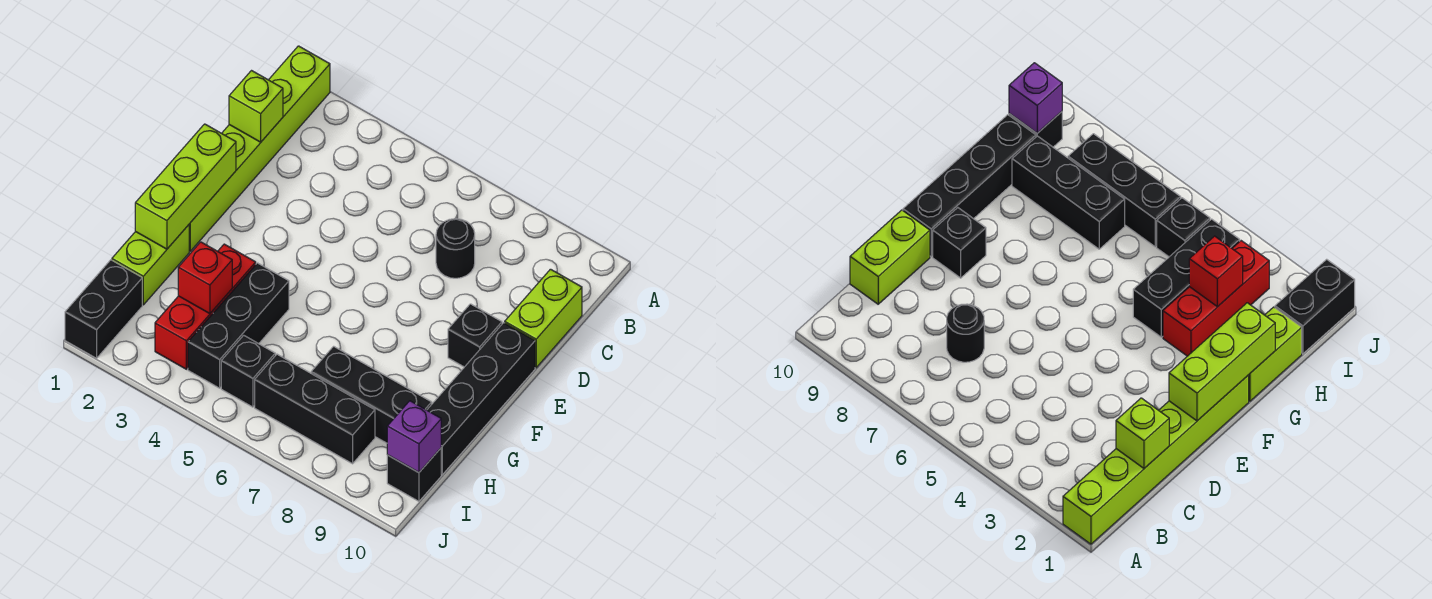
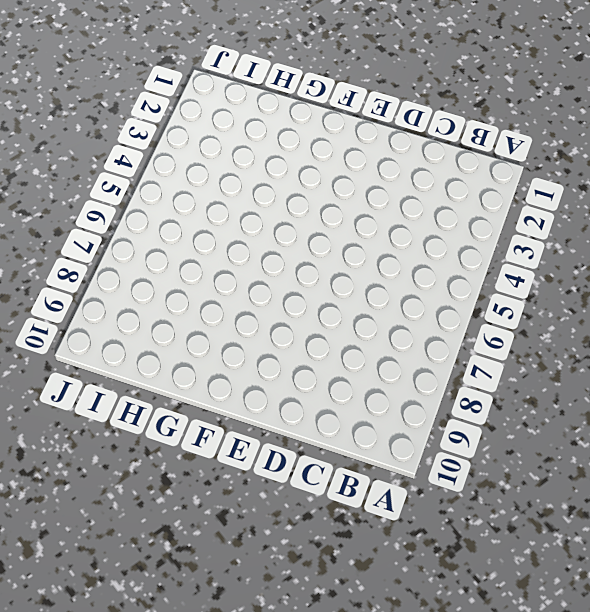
none -> lime 1x6 brick [189,46,330,251]
none -> black 1x1 round brick [436,219,475,278]
none -> lime 1x2 brick [505,269,582,368]

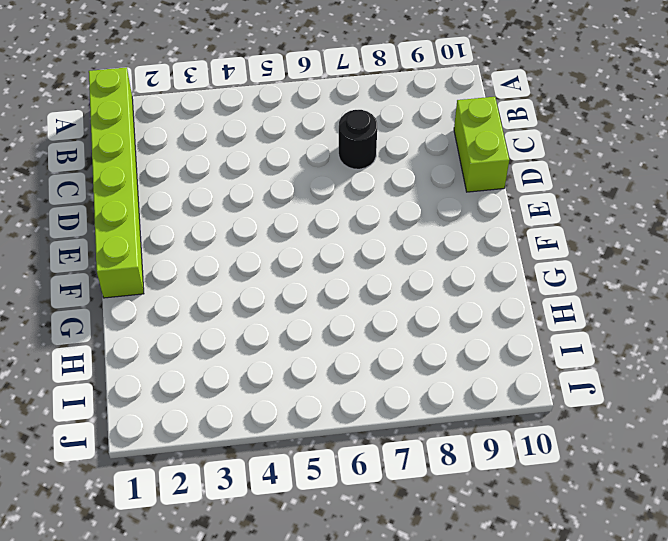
none -> black 1x1 brick [448,304,502,367]
none -> black 1x4 brick [427,323,535,475]
none -> lime 1x2 brick [112,225,189,305]

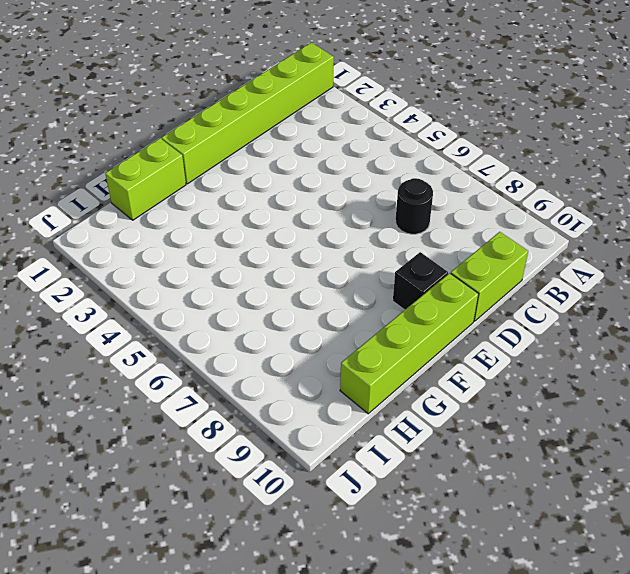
lime 1x4 brick [340,273,478,414] -> black 1x4 brick [427,323,535,475]
none -> red 1x3 brick [155,244,256,369]
none -> black 1x3 brick [188,263,289,388]
none -> black 1x3 brick [311,346,432,443]

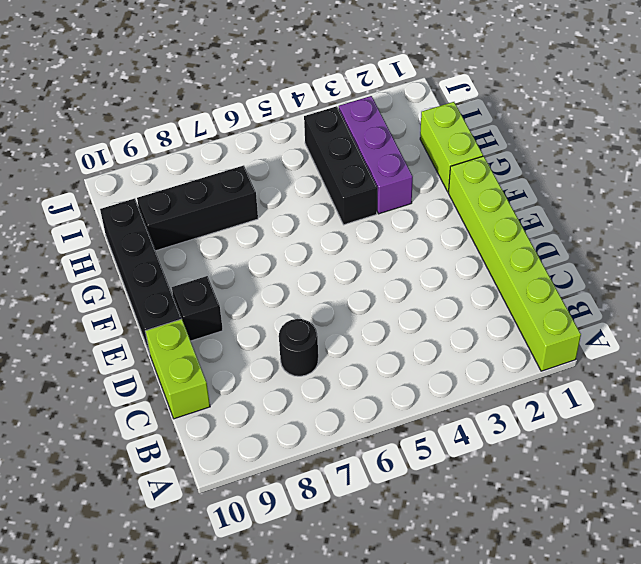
purple 1x3 brick [339,96,413,214] -> red 1x3 brick [155,244,256,369]
none -> black 1x2 brick [65,260,142,358]
none -> black 1x1 brick [221,335,275,407]
none -> black 1x3 brick [255,354,375,464]

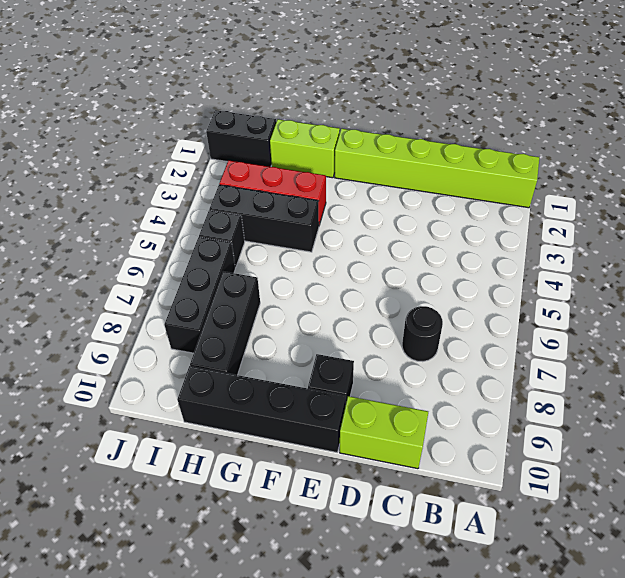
none -> black 1x1 brick [387,448,441,501]
none -> lime 1x1 brick [229,71,283,142]
none -> lime 1x3 brick [135,124,236,249]

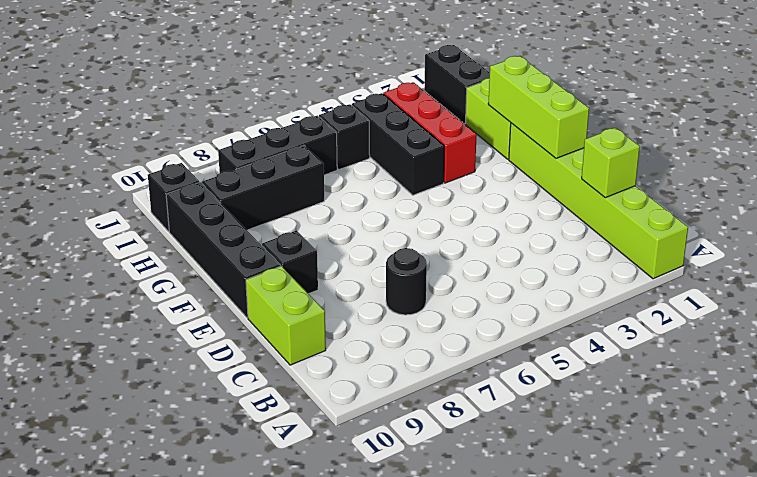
none -> red 1x1 brick [178,242,232,314]
none -> purple 1x1 brick [387,401,441,473]

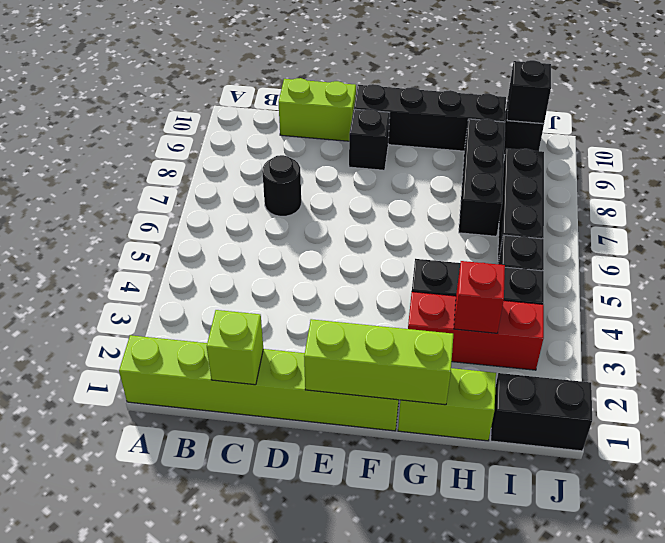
black 1x1 brick [507,60,551,124] -> purple 1x1 brick [387,401,441,473]

